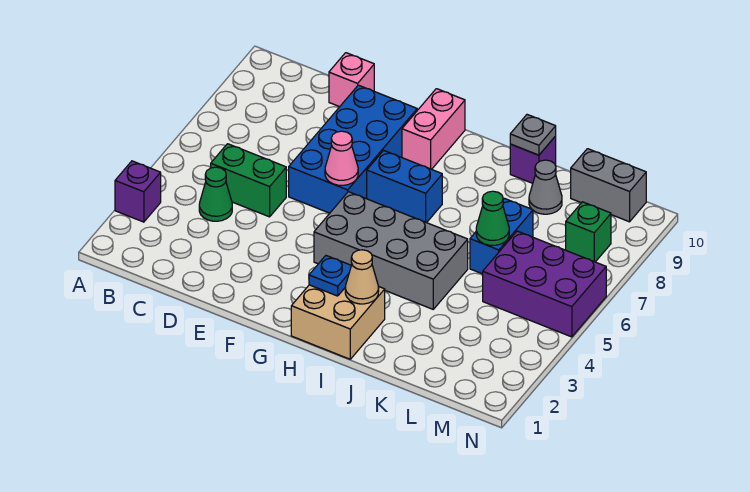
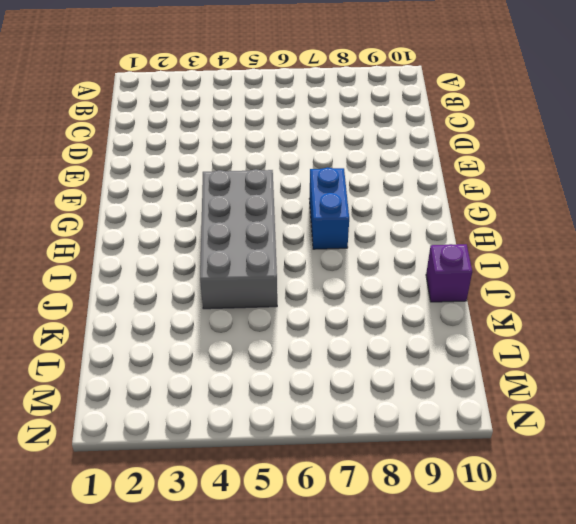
none -> purple 1x1 brick [115,161,161,222]
none -> green 1x1 cone [199,167,232,221]
none -> green 1x2 brick [211,144,286,217]

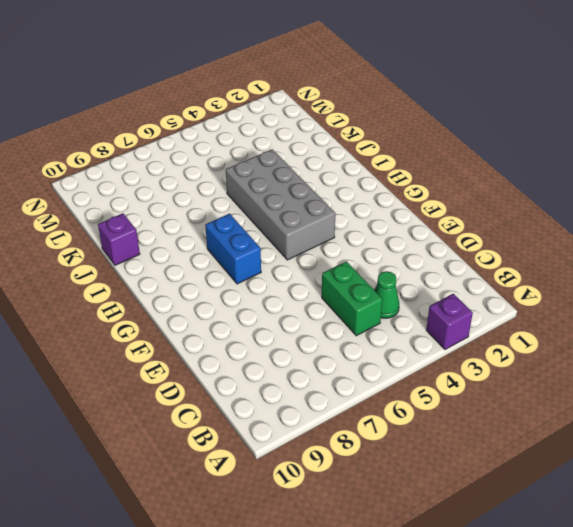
none -> pink 1x1 brick [329,53,374,107]
none -> blue 2x4 brick [289,85,417,213]
none -> pink 1x2 brick [402,89,465,169]

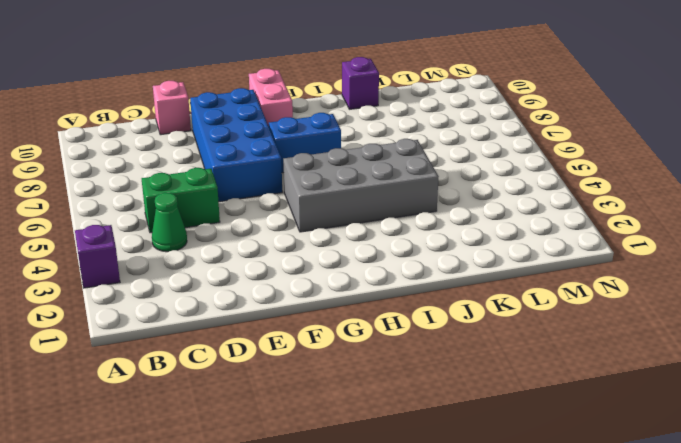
none -> tan 2x2 brick [291,285,385,359]
none -> blue 1x2 brick [470,199,533,274]
none -> grey 1x1 cone [529,160,562,214]

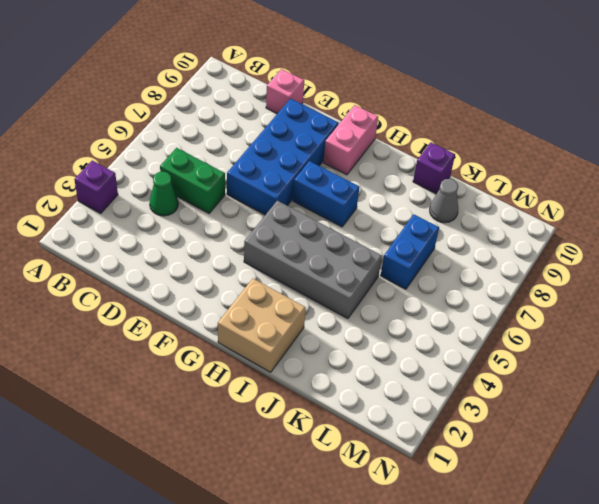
none -> purple 2x3 brick [483,231,606,337]
none -> grey 1x2 brick [571,149,646,222]
none -> green 1x1 brick [566,202,611,262]

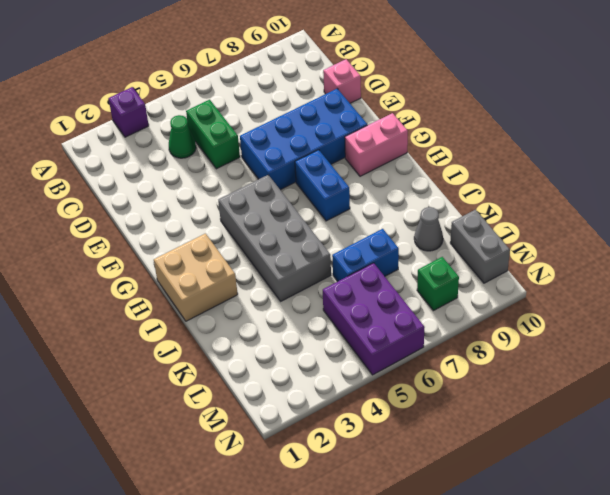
none -> purple 1x1 brick [510,136,556,183]
none -> pink 1x1 cone [325,131,358,185]
none -> blue 1x1 plate [309,256,351,296]

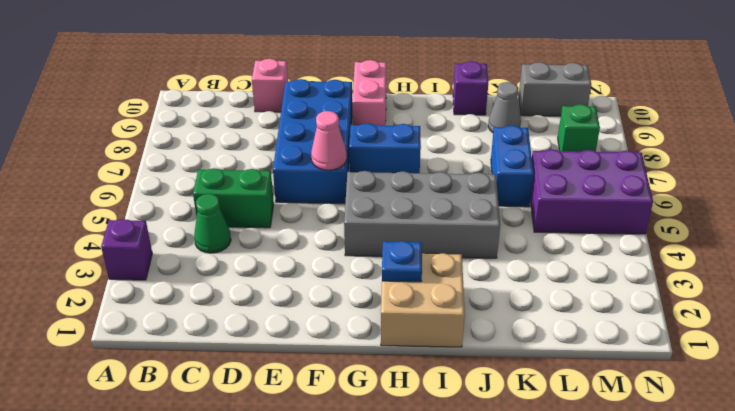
none -> tan 1x1 cone [345,250,379,304]
none -> grey 1x1 plate [510,115,556,155]
none -> green 1x1 cone [476,191,509,246]

